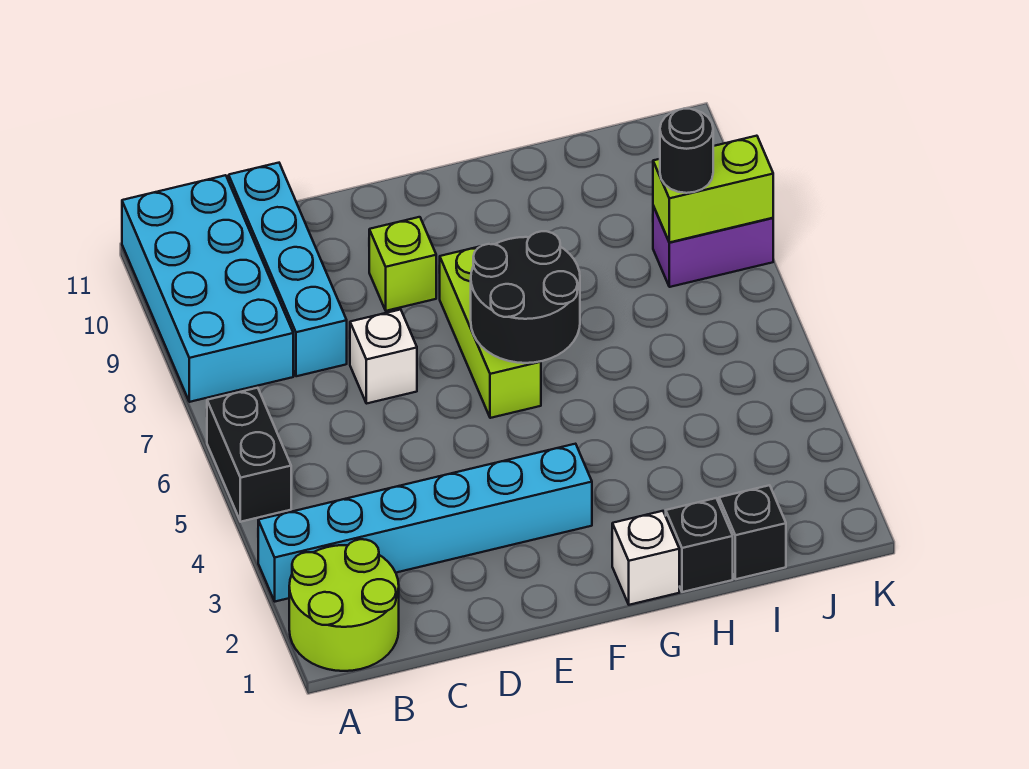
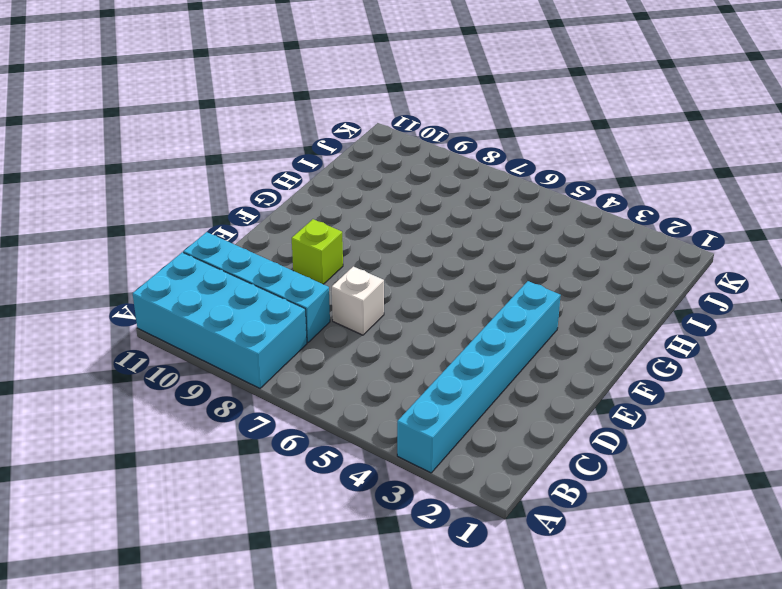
none -> lime 2x2 round brick [289,539,399,671]
none -> black 1x2 brick [207,388,291,522]
none -> lime 1x3 brick [440,247,541,418]

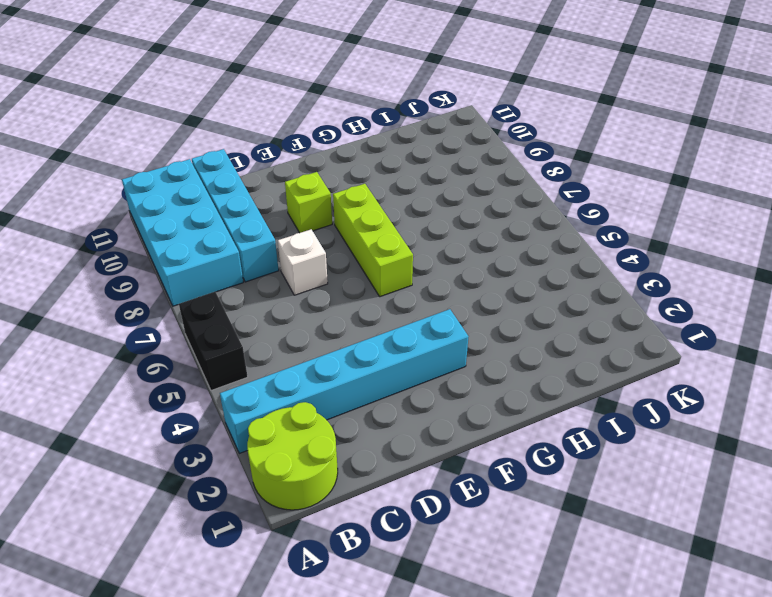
none -> white 1x1 brick [612,511,679,605]
none -> black 1x1 brick [666,498,733,592]
none -> black 1x1 brick [719,485,786,579]

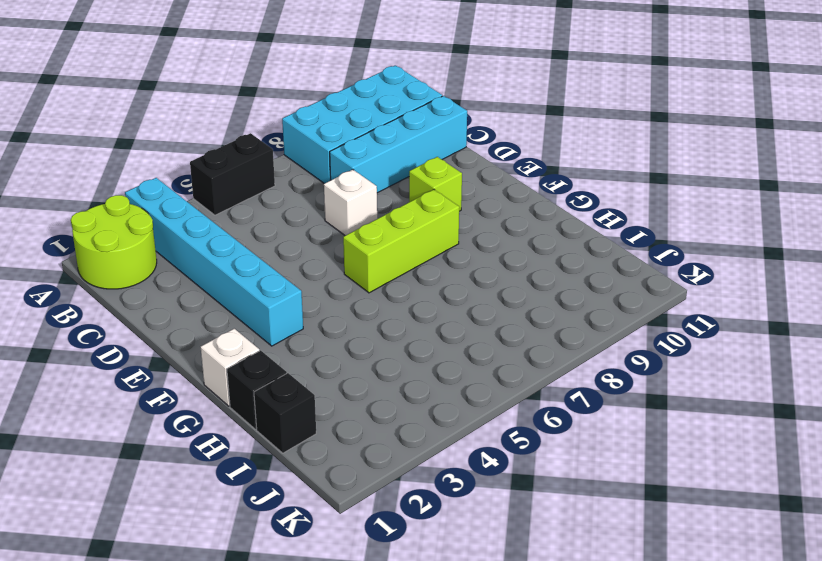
none -> purple 1x2 brick [653,206,773,287]
none -> black 2x2 round brick [471,231,580,363]
none -> lime 1x2 brick [653,136,773,242]

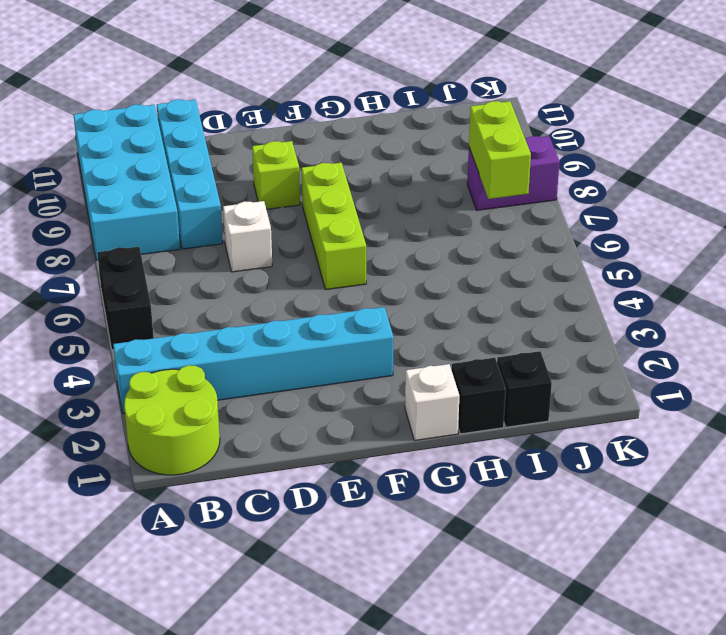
lime 1x2 brick [469,101,531,199] -> lime 1x2 brick turned to [653,136,773,242]
none -> black 2x2 round brick [471,231,580,363]
none -> black 1x1 round brick [660,109,713,193]

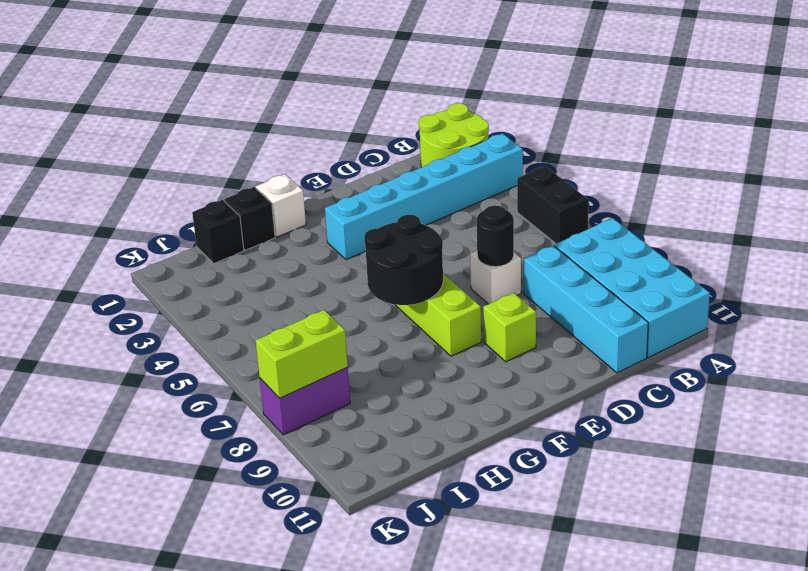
black 1x1 round brick [477,206,514,267] -> black 1x1 round brick moved to [660,109,713,193]

